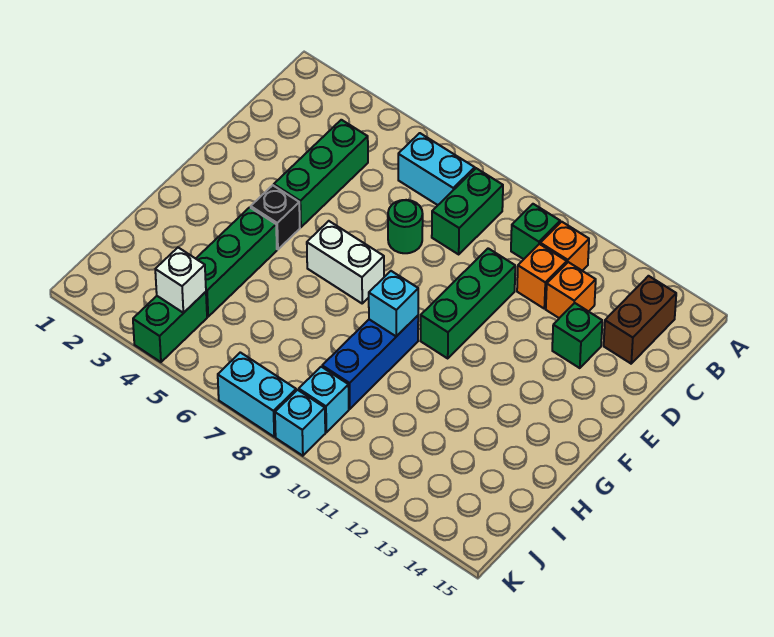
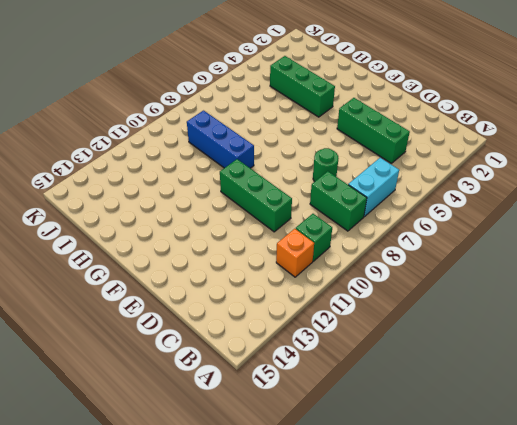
none -> brown 1x2 brick [604,276,676,364]
none -> orange 1x1 brick [517,244,567,308]
none -> orange 1x1 brick [546,262,596,318]

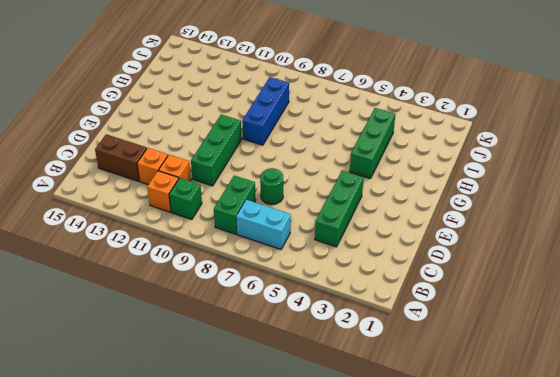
brown 1x2 brick [95,134,147,181] -> brown 1x2 brick turned to [604,276,676,364]
none -> green 1x1 brick [552,303,602,368]
none -> black 1x1 brick [251,185,300,249]
none -> white 1x2 brick [307,221,384,303]

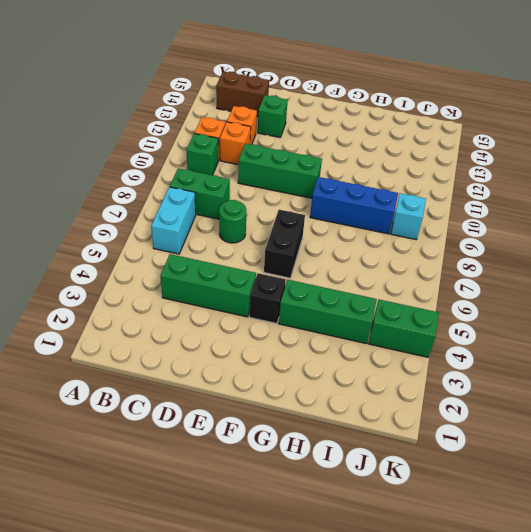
black 1x2 brick [264,210,305,278] -> white 1x2 brick [307,221,384,303]
none -> cyan 1x2 brick [218,352,296,437]
none -> cyan 1x1 brick [275,390,325,456]
none -> cyan 1x1 brick [369,271,418,336]

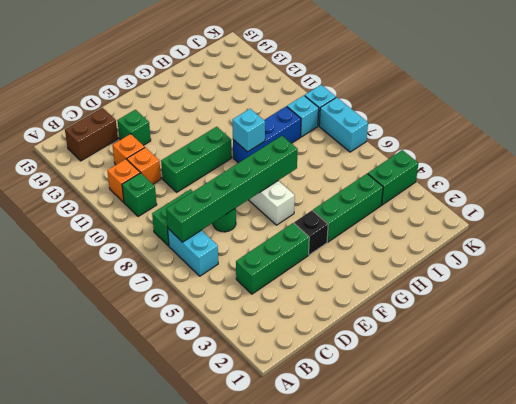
green 1x6 brick [166,136,298,242] -> none
none -> white 1x1 brick [155,248,206,313]

